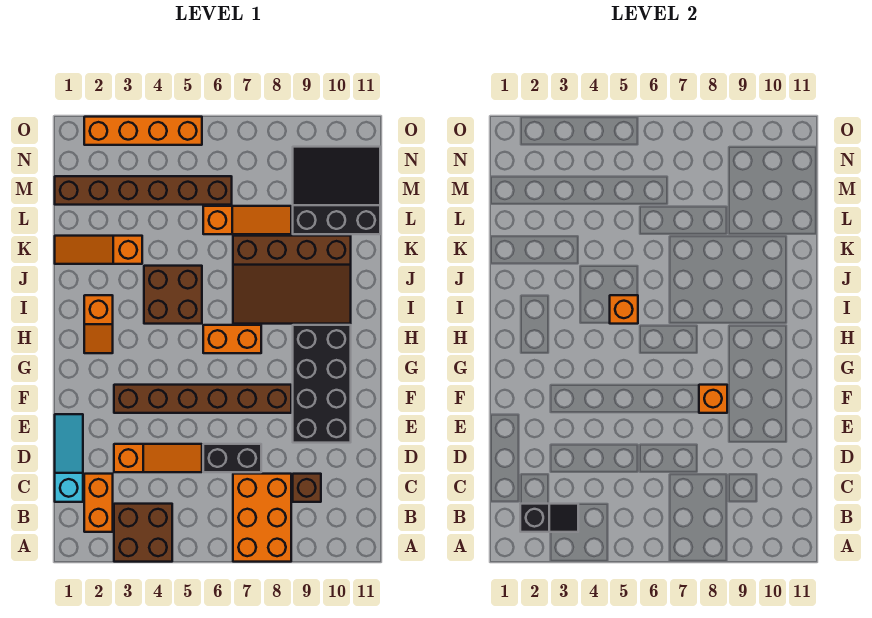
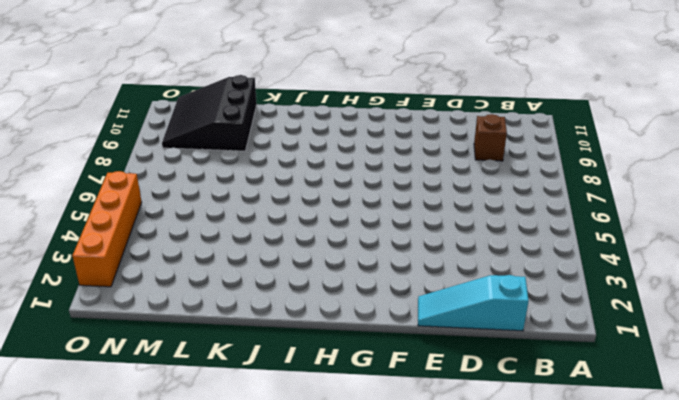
none -> brown 2x2 brick [114,504,172,562]
none -> orange 2x3 brick [233,474,291,562]
none -> orange 1x2 brick [84,474,113,532]

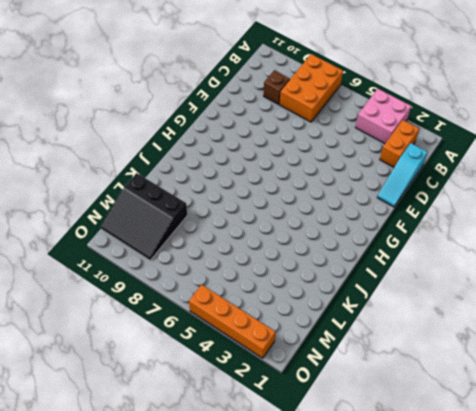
pink 2x2 brick [356,89,411,143] -> brown 2x2 brick [114,504,172,562]
none -> orange 1x3 slope [114,444,202,472]
none -> black 1x2 brick [203,444,261,472]
none -> black 2x4 brick [293,325,351,443]

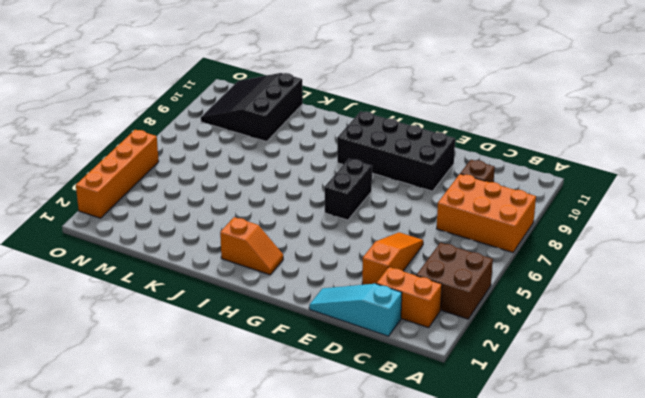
black 1x2 brick [325,159,372,220] -> black 1x2 brick moved to [203,444,261,472]
none -> brown 1x6 brick [114,385,291,413]
none -> orange 1x2 brick [203,325,261,353]
none -> brown 2x2 brick [144,266,202,324]

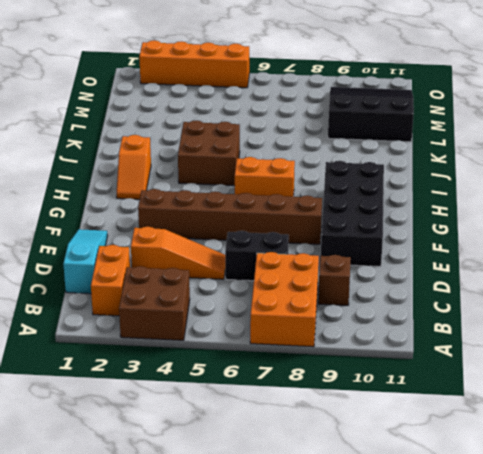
none -> brown 3x4 slope [233,236,351,324]
none -> orange 1x3 slope [55,236,142,264]
none -> orange 1x3 slope [203,206,291,234]

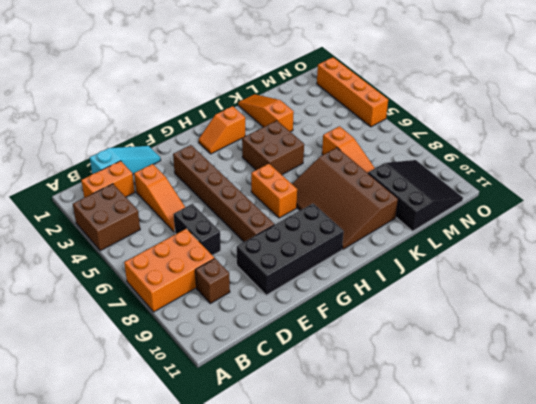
none -> brown 1x6 brick [55,176,232,205]
none -> black 1x2 slope [520,504,578,532]
none -> orange 1x1 brick [699,385,727,413]

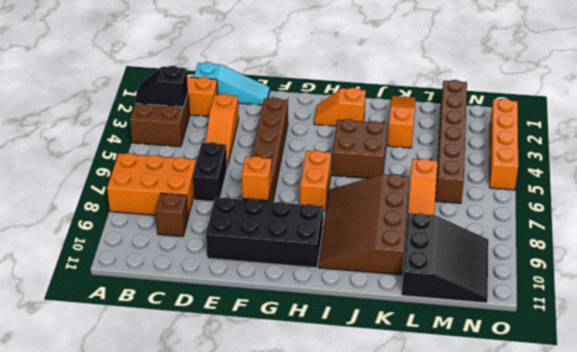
black 1x2 slope [135,66,188,107] -> black 1x2 slope turned to [520,504,578,532]
none -> orange 1x1 brick [610,295,638,324]

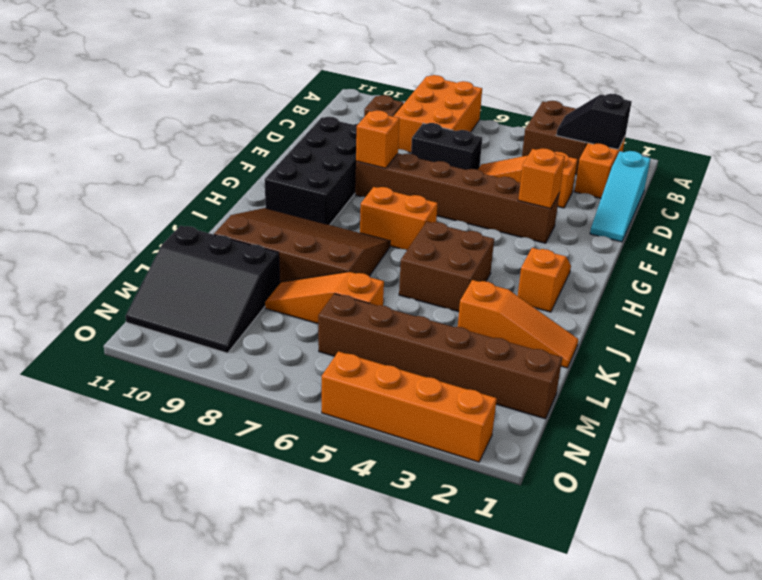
orange 1x1 brick [518,148,565,208] -> orange 1x1 brick moved to [610,295,638,324]

